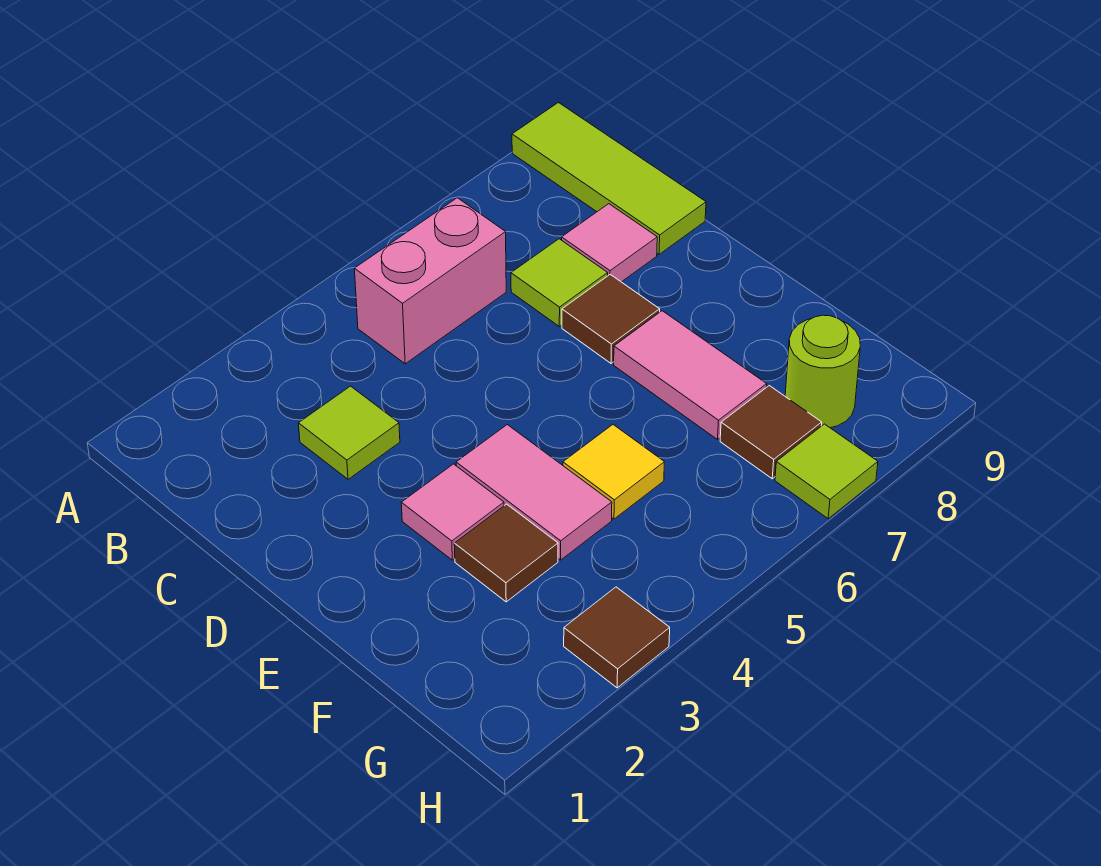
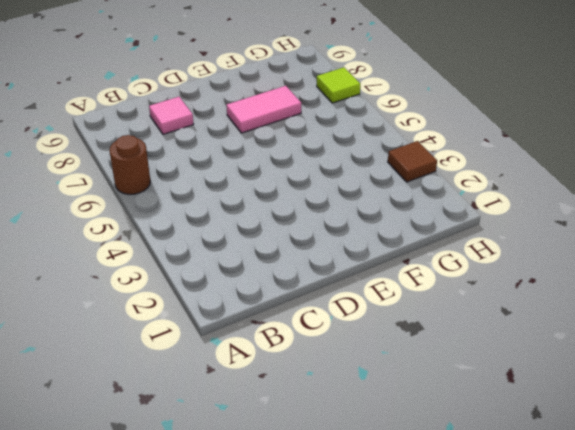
brown 1x1 round brick [109,135,150,194] -> none
none -> lime 1x3 tile [512,103,706,254]
none -> pink 1x2 brick [354,198,506,364]
none -> lime 1x1 tile [298,386,400,479]

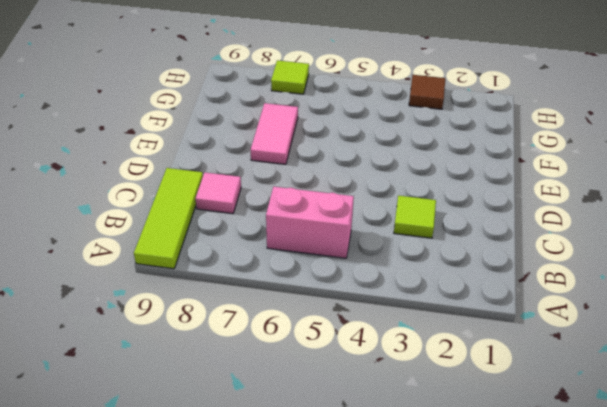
none -> lime 1x1 tile [511,239,608,327]
none -> brown 1x1 tile [562,274,660,363]
none -> pink 1x1 tile [401,464,504,560]

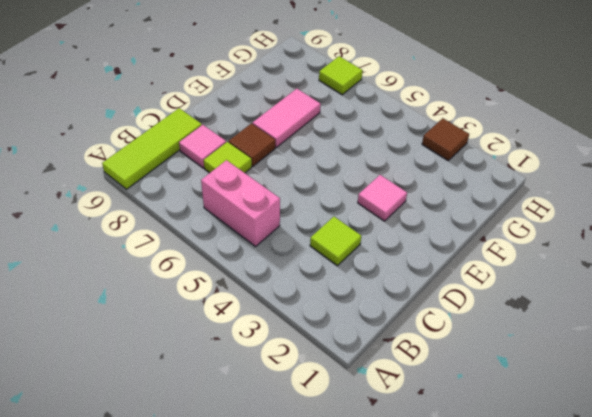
none -> pink 1x2 tile [456,425,612,560]
none -> brown 1x1 tile [454,504,558,602]
none -> yellow 1x1 tile [563,425,664,519]

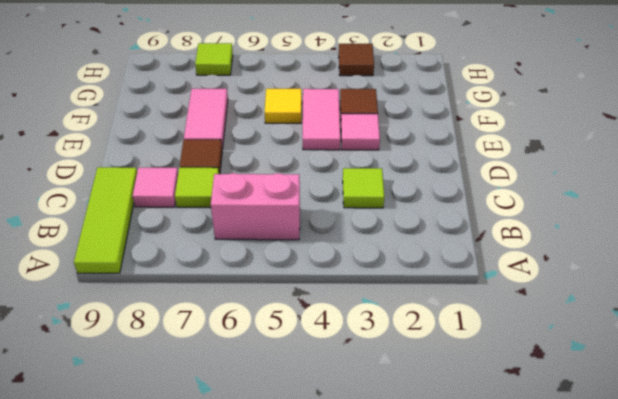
none -> brown 1x1 tile [720,386,822,479]
none -> lime 1x1 round brick [785,315,860,428]

